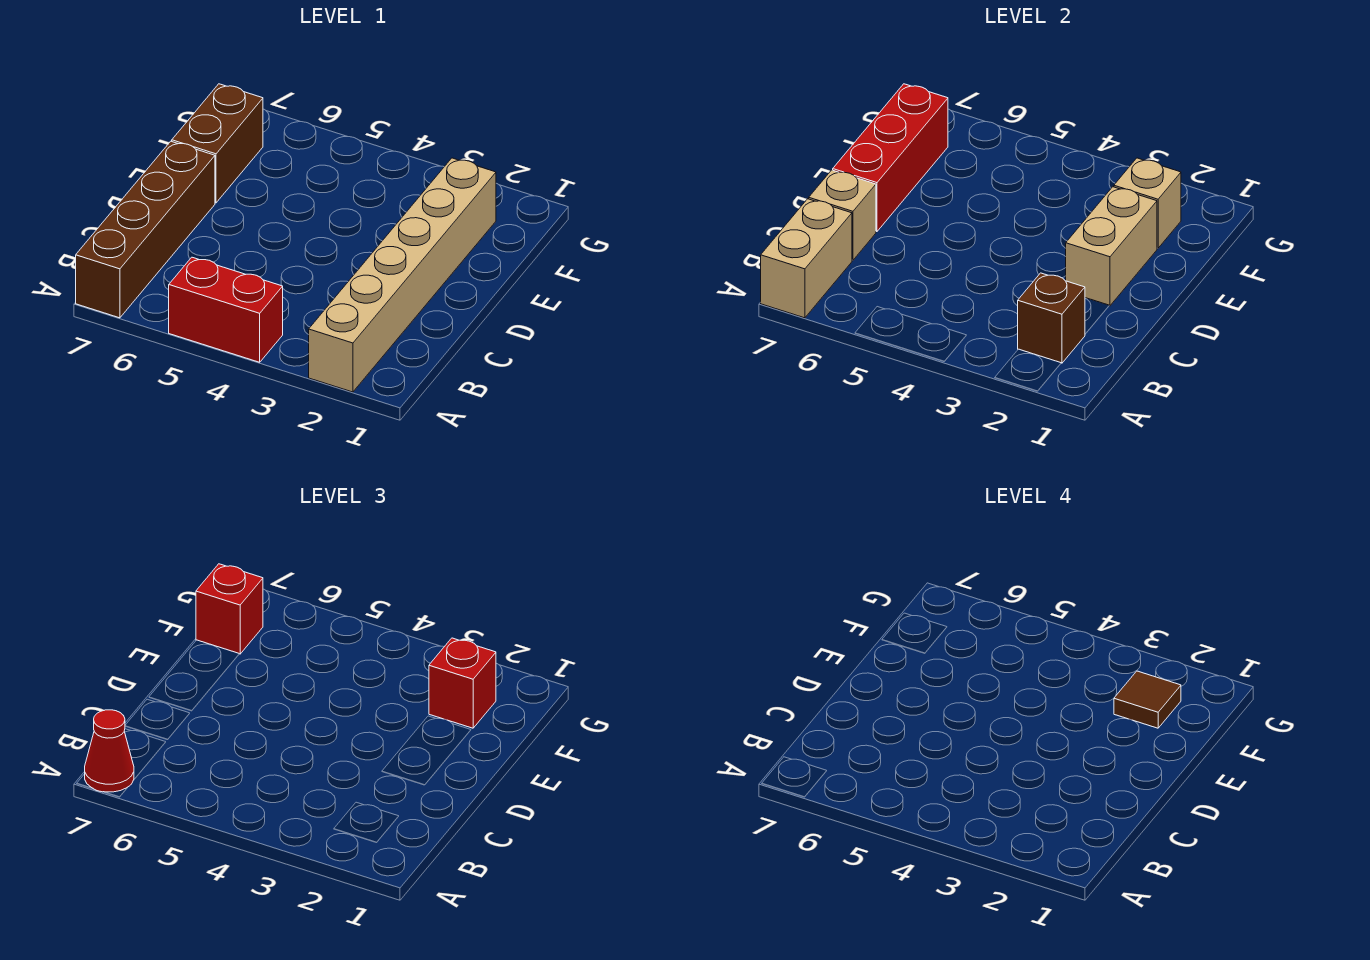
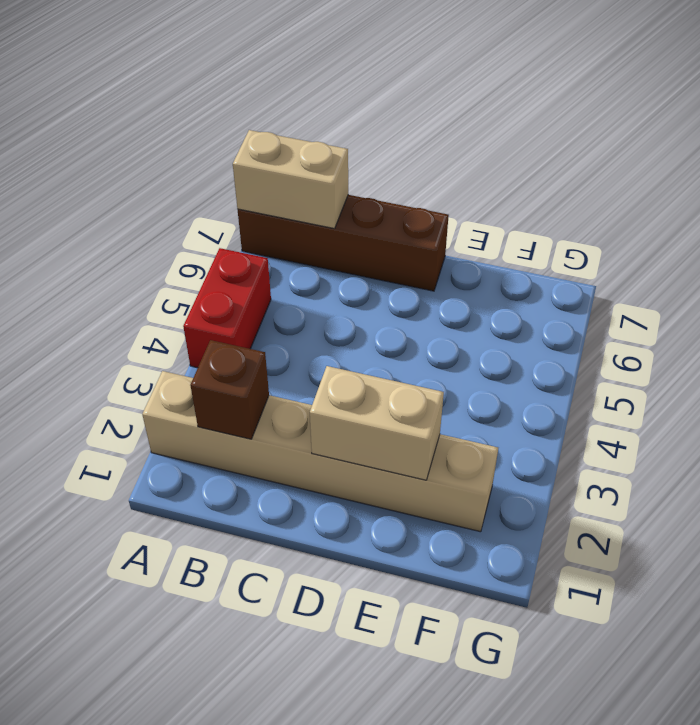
none -> brown 1x2 brick [172,84,263,203]
none -> tan 1x1 brick [809,170,876,260]
none -> red 1x3 brick [833,84,948,232]

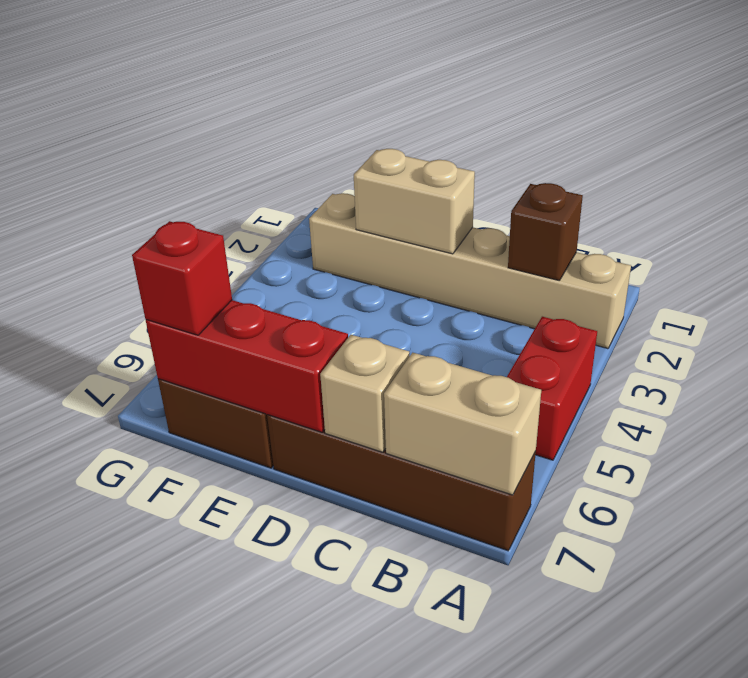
none -> tan 1x1 brick [1114,158,1181,248]
none -> red 1x1 cone [85,710,134,792]
none -> red 1x1 brick [429,638,496,728]

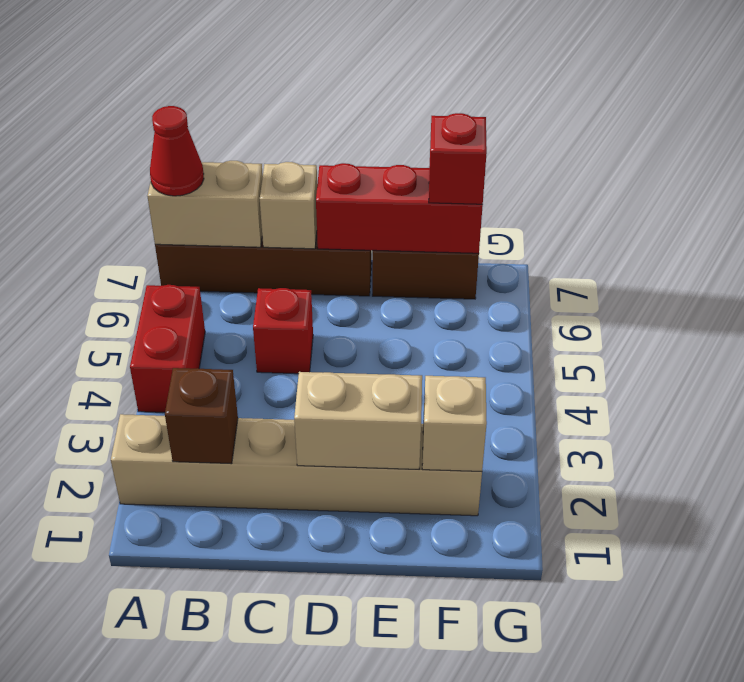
red 1x1 brick [253,288,313,374] -> red 1x1 brick moved to [429,638,496,728]
none -> brown 1x1 tile [1114,671,1181,728]

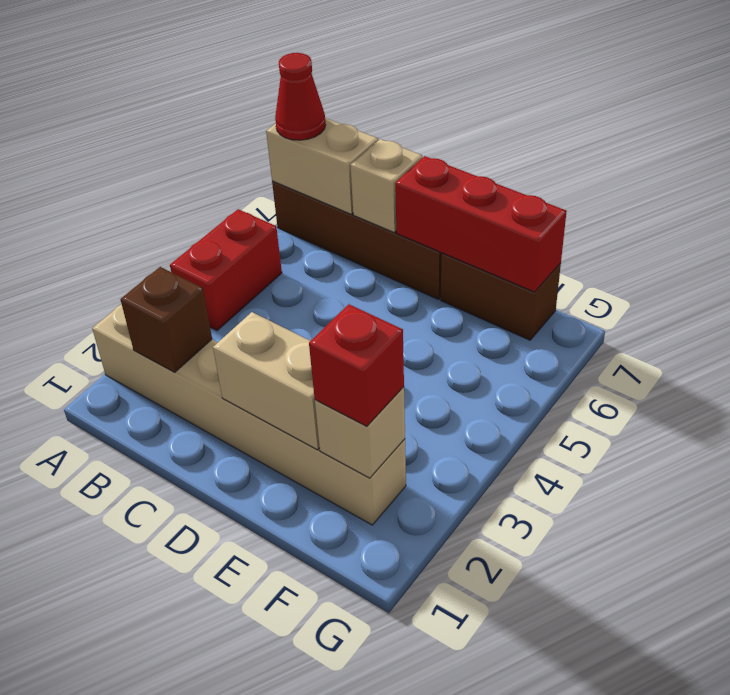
none -> red 1x1 brick [196,564,263,654]
none -> brown 1x1 tile [1114,671,1181,728]

